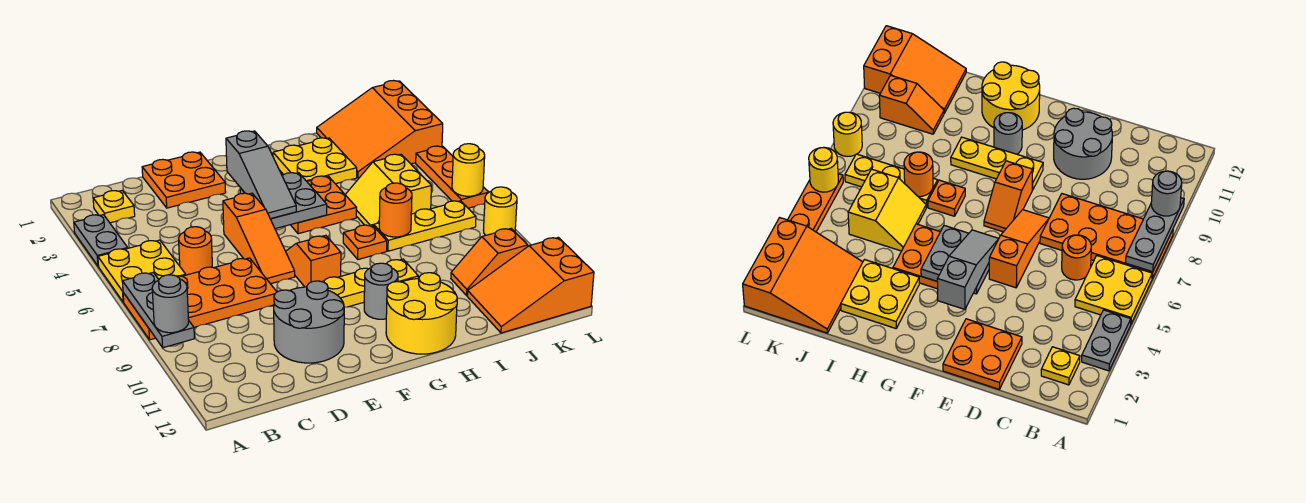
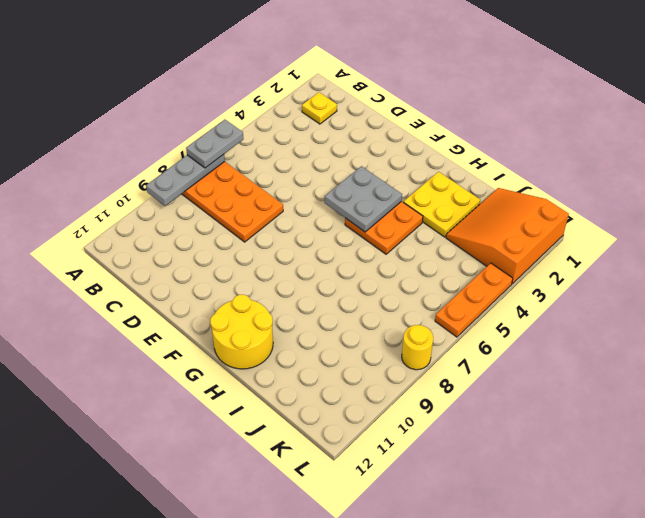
grey 1x2 plate [186,120,244,168] -> grey 1x2 plate moved to [74,215,128,266]
none -> yellow 2x2 plate [98,240,186,302]
none -> orange 1x1 round brick [179,227,212,275]
none -> orange 2x2 plate [142,152,226,208]

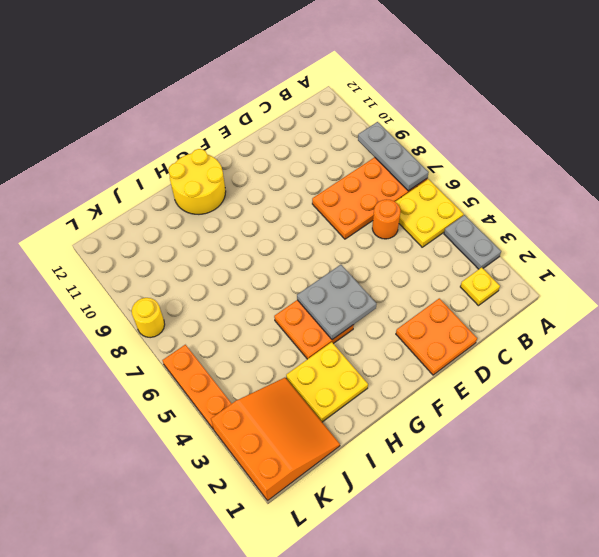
none -> grey 2x2 round brick [274,281,344,363]
none -> orange 1x3 slope [223,193,295,284]
none -> orange 1x2 slope [286,235,341,287]

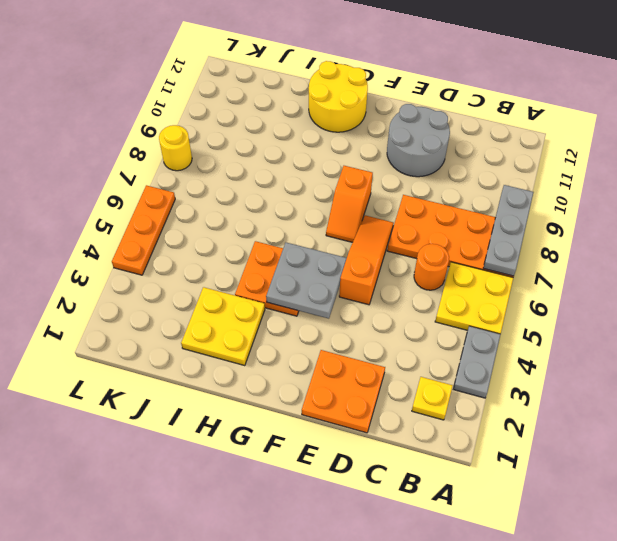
none -> yellow 1x3 plate [323,259,418,307]
none -> grey 1x1 round brick [364,263,398,319]
none -> orange 1x1 plate [343,225,387,259]

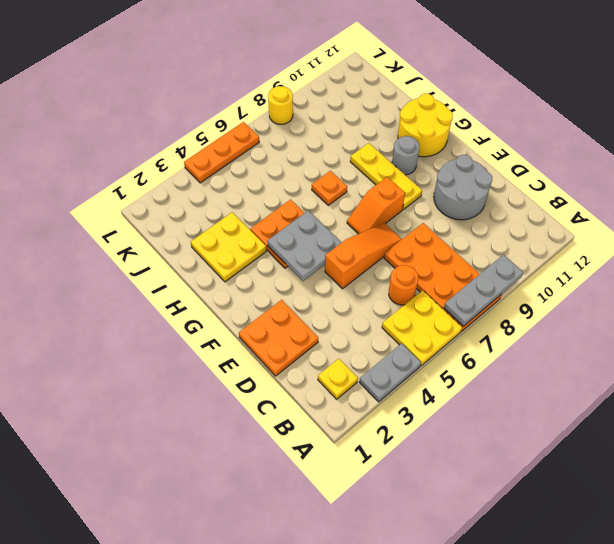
none -> yellow 2x2 slope [345,154,431,226]
none -> yellow 1x3 plate [374,201,476,251]
none -> orange 3x3 slope [317,81,443,178]

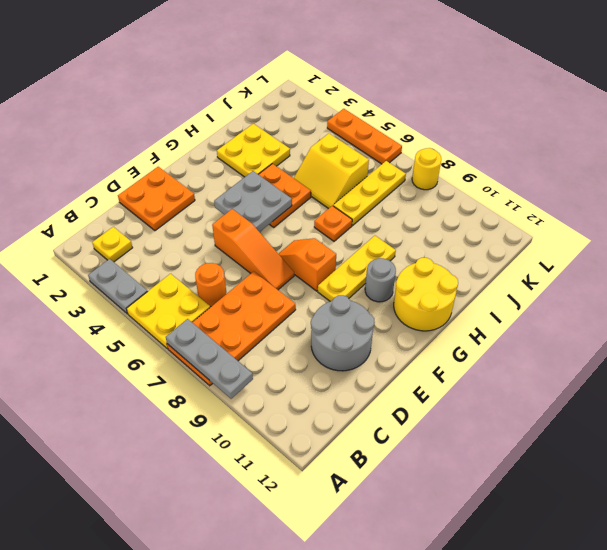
none -> orange 3x3 slope [317,81,443,178]
none -> orange 1x2 slope [451,229,528,295]
none -> orange 2x3 slope [467,237,594,333]

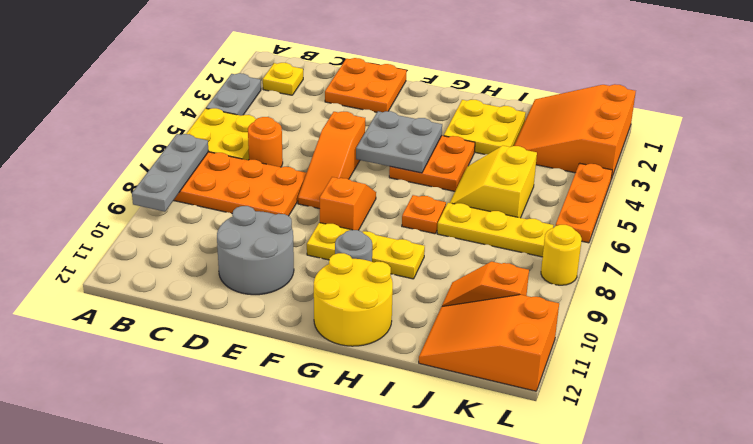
none -> orange 1x1 round brick [379,183,412,237]
none -> yellow 1x1 round brick [452,144,485,196]
none -> grey 1x1 round brick [152,275,189,333]

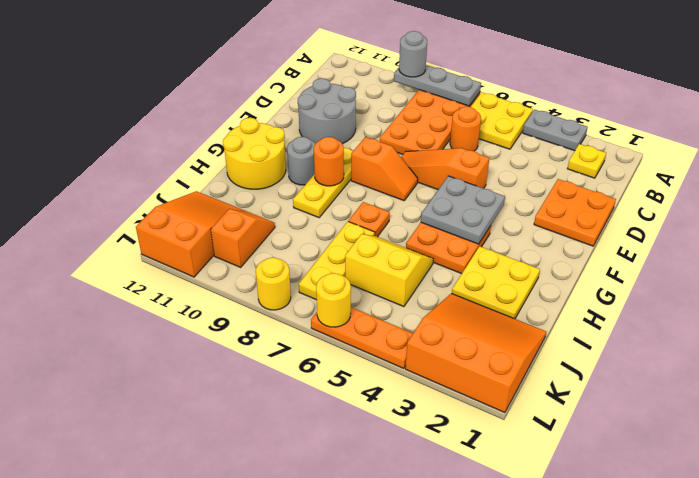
orange 1x1 round brick [314,137,344,186] -> orange 1x1 round brick moved to [379,183,412,237]
none -> grey 1x3 slope [226,131,296,219]

